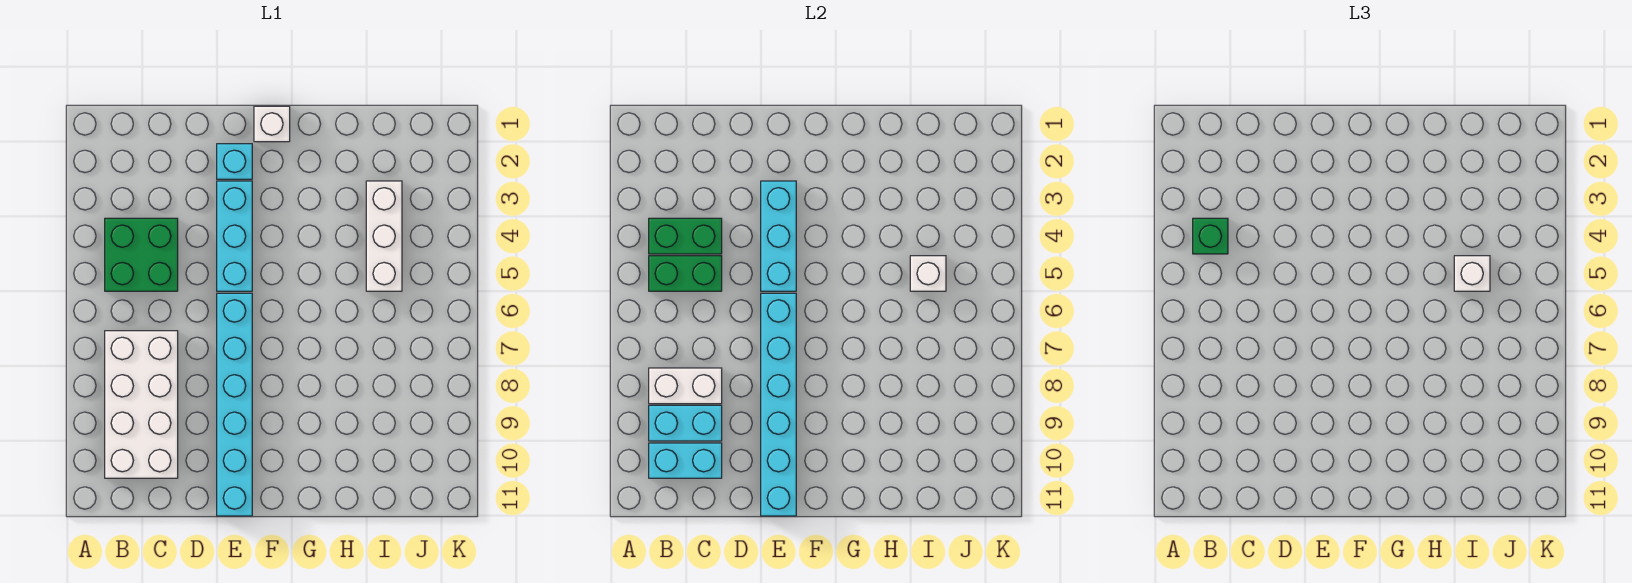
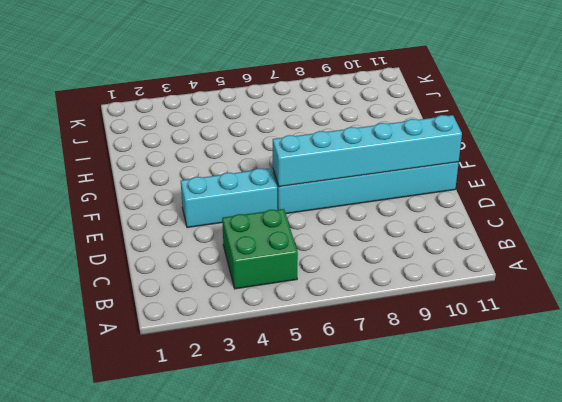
none -> white 2x4 brick [105,331,178,478]
none -> cyan 1x1 brick [217,144,252,179]
none -> white 1x1 brick [254,106,290,142]

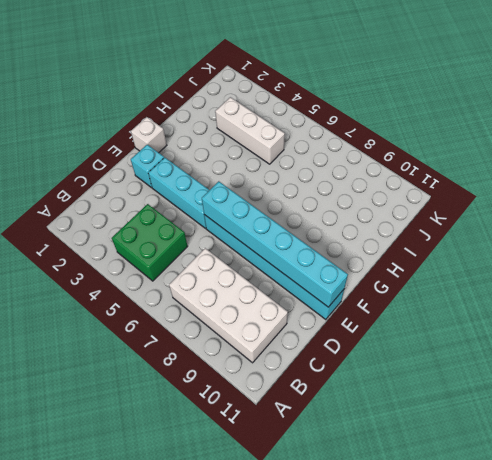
none -> green 1x2 brick [649,218,722,254]
none -> green 1x2 brick [649,256,722,291]
none -> white 1x2 brick [649,368,722,404]

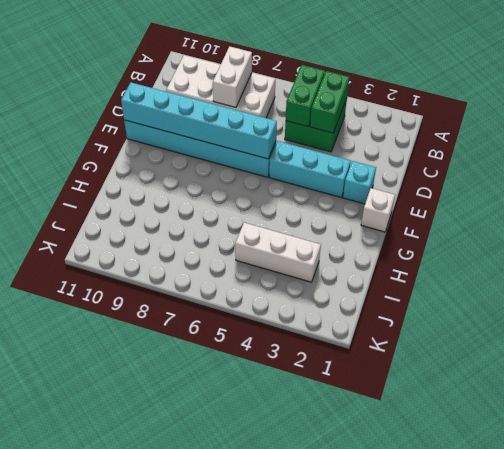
none -> cyan 1x2 brick [649,405,722,441]
none -> cyan 1x2 brick [649,443,722,478]
none -> cyan 1x3 brick [761,181,796,291]

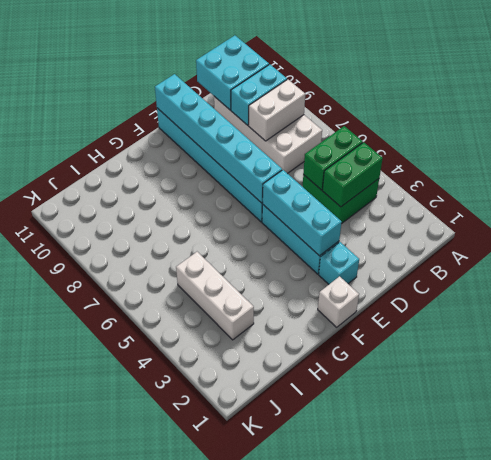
cyan 2x2 brick [196,35,269,110] -> cyan 1x2 brick [649,443,722,478]
none -> white 1x1 brick [910,256,946,291]
none -> green 1x1 brick [1193,218,1228,254]
none -> white 1x1 brick [1454,256,1490,291]

